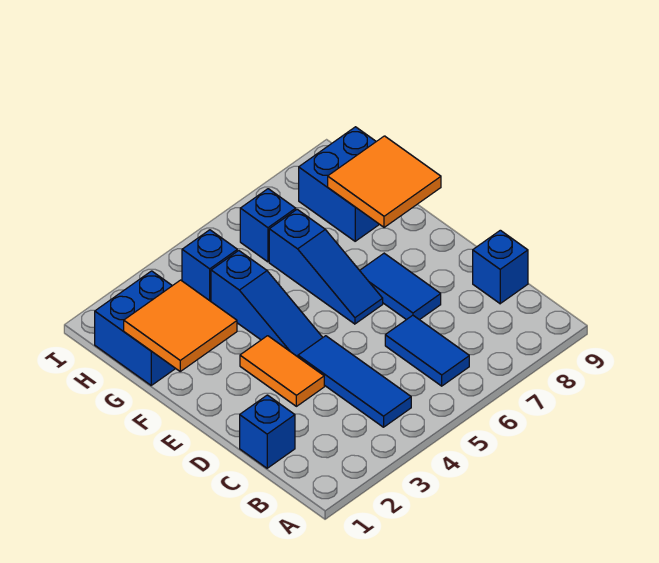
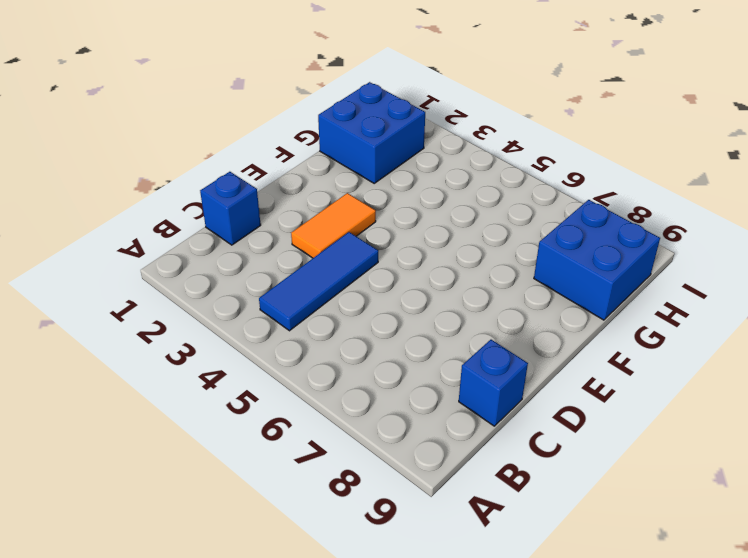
none -> blue 1x2 tile [385,315,469,386]
none -> blue 1x2 tile [360,253,441,320]
none -> blue 1x3 slope [211,251,323,357]

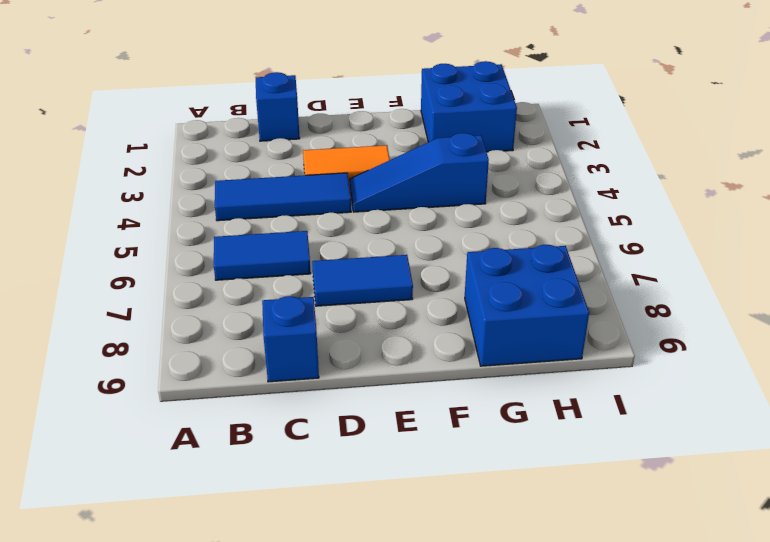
none -> blue 1x3 slope [269,209,383,324]
none -> blue 1x1 brick [182,230,237,301]
none -> blue 1x1 brick [240,189,296,262]

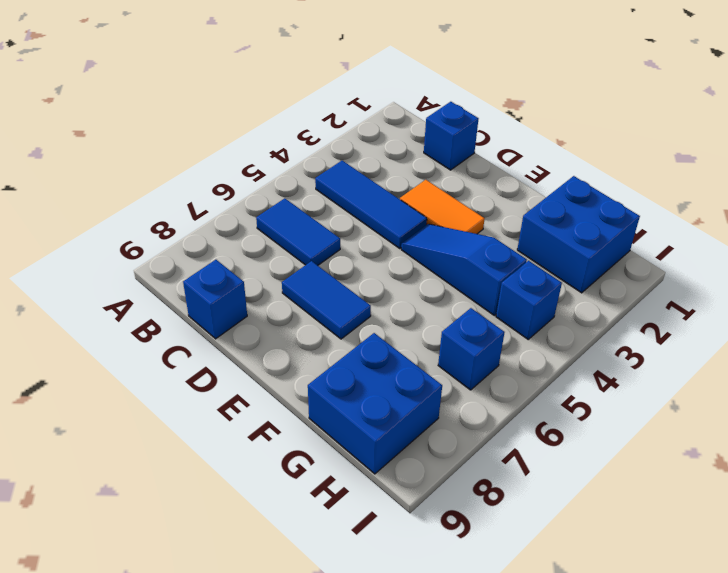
none -> blue 1x3 slope [269,209,383,324]
none -> orange 2x2 tile [124,280,237,371]
none -> orange 2x2 tile [328,136,441,227]

